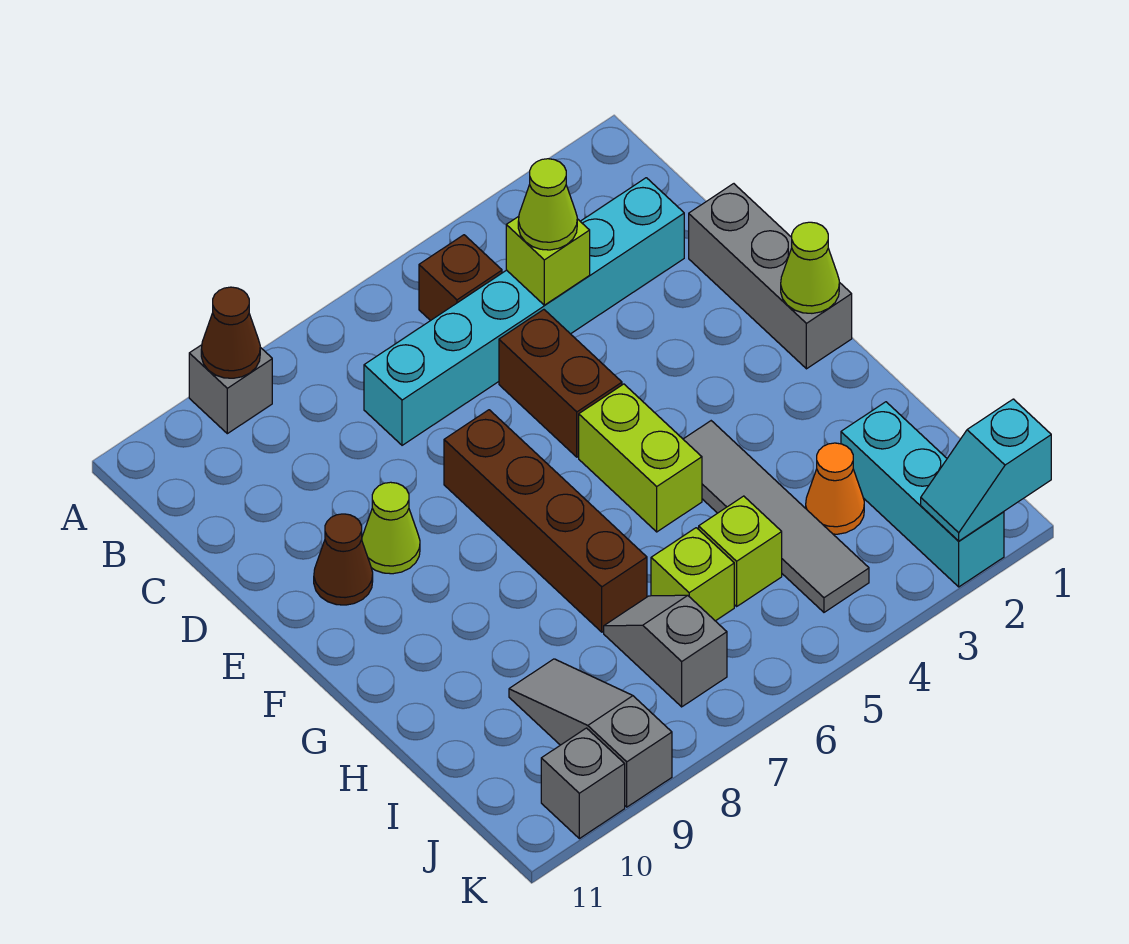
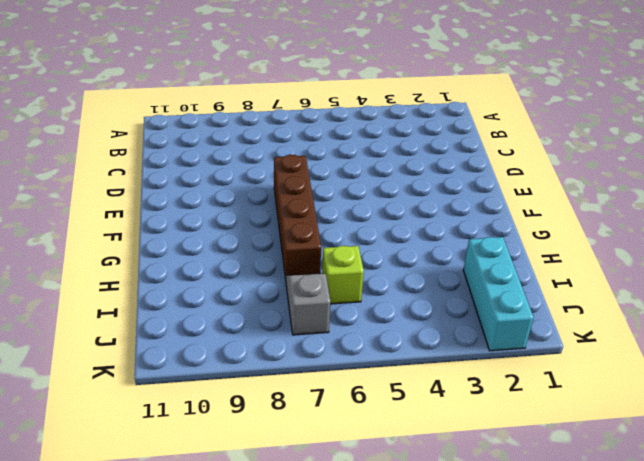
none -> grey 1x1 brick [189,345,272,434]
none -> brown 1x1 brick [419,235,502,321]
none -> cyan 1x6 brick [364,178,684,445]

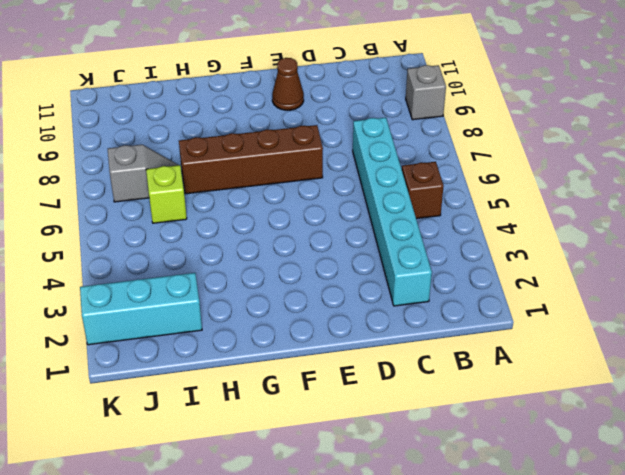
none -> grey 1x3 brick [689,184,852,369]
none -> brown 1x2 brick [499,310,622,457]
none -> lime 1x1 cone [362,482,420,574]

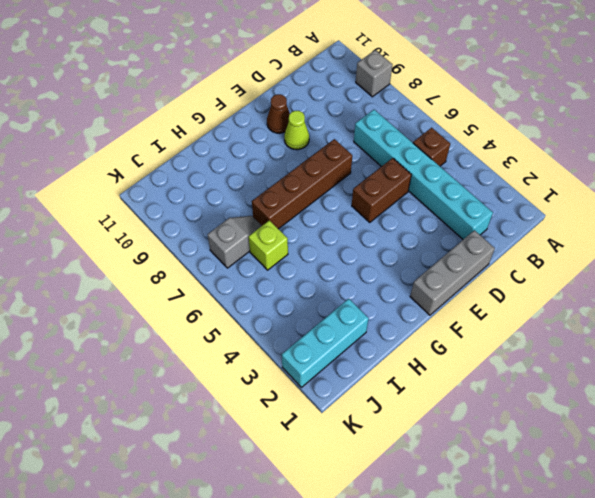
none -> lime 1x2 brick [579,384,702,532]
none -> grey 1x4 tile [683,421,869,612]
none -> orange 1x1 cone [806,443,864,534]

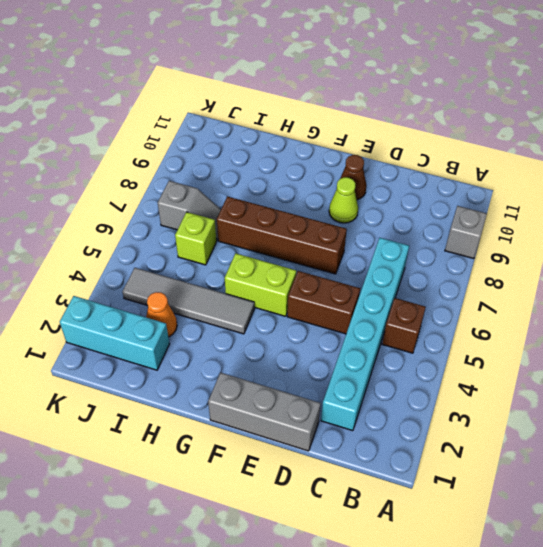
none -> lime 1x1 brick [699,496,782,606]
none -> grey 1x3 slope [509,659,672,807]
none -> grey 1x1 brick [541,728,625,839]

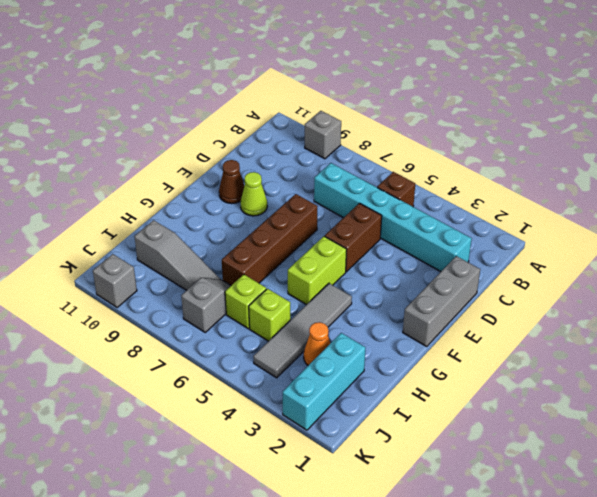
grey 1x3 slope [134,220,220,290] -> grey 1x3 slope turned to [509,659,672,807]
none -> brown 1x1 cone [201,287,260,378]
none -> lime 1x1 brick [506,216,590,305]
none -> lime 1x1 cone [781,222,839,313]

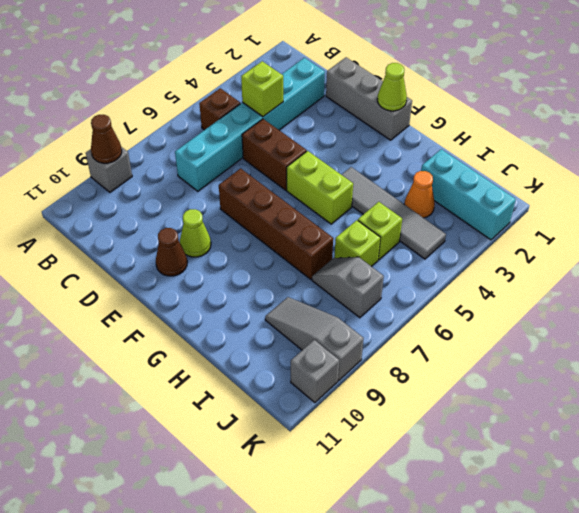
none -> cyan 1x2 slope [921,399,1051,541]
none -> lime 1x1 cone [518,159,577,250]

